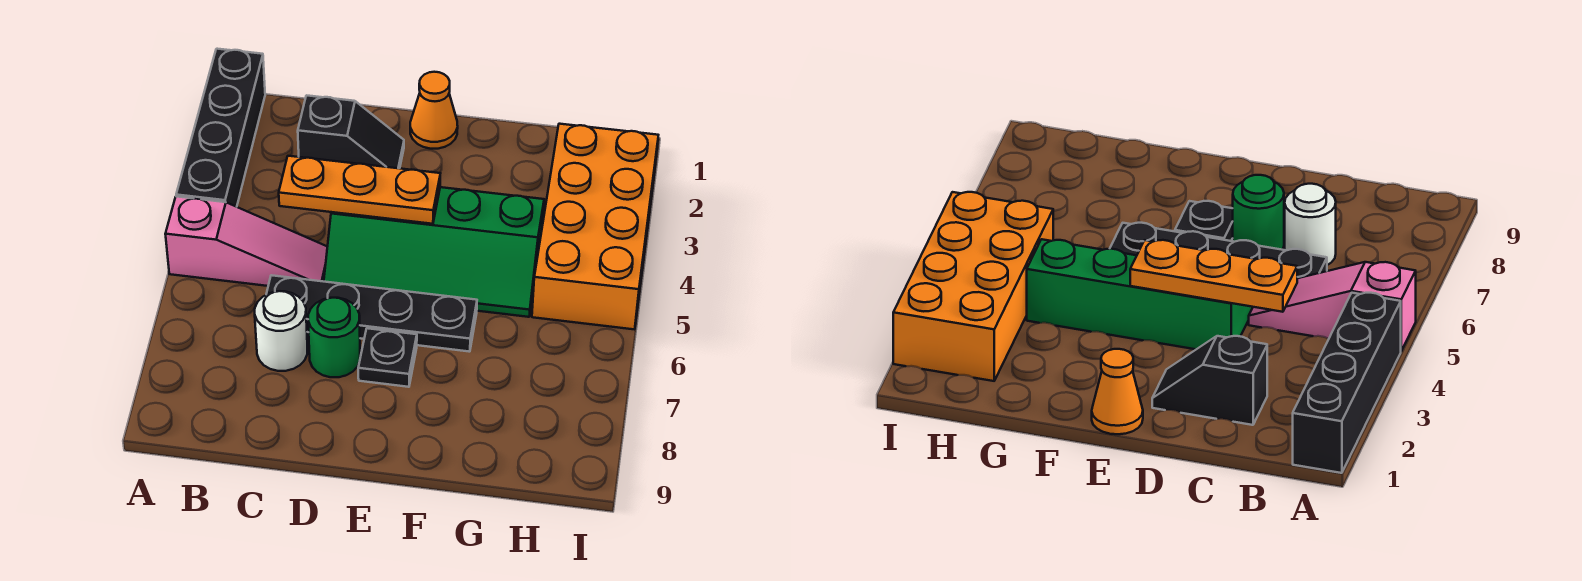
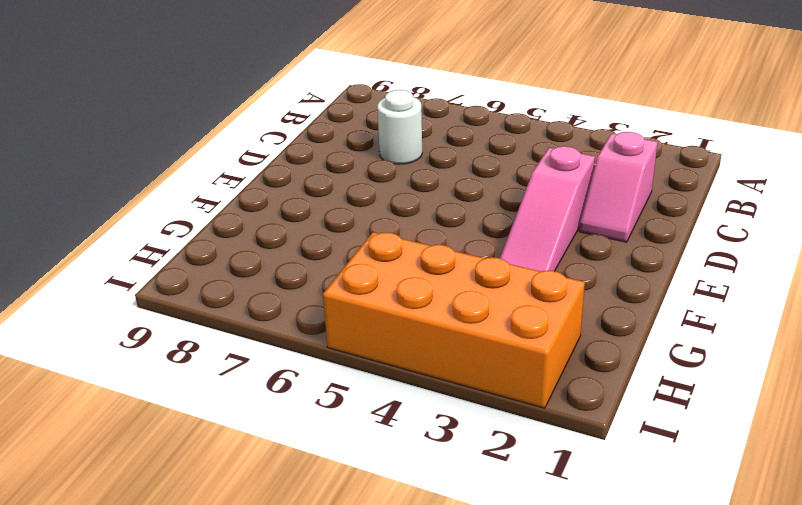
pink 1x2 slope [579,132,658,242] -> black 1x2 slope [298,95,404,168]
pink 1x3 slope [500,146,595,272] -> pink 1x3 slope moved to [165,197,327,286]
none -> black 1x4 brick [176,49,265,207]
none -> black 1x4 plate [266,275,477,352]

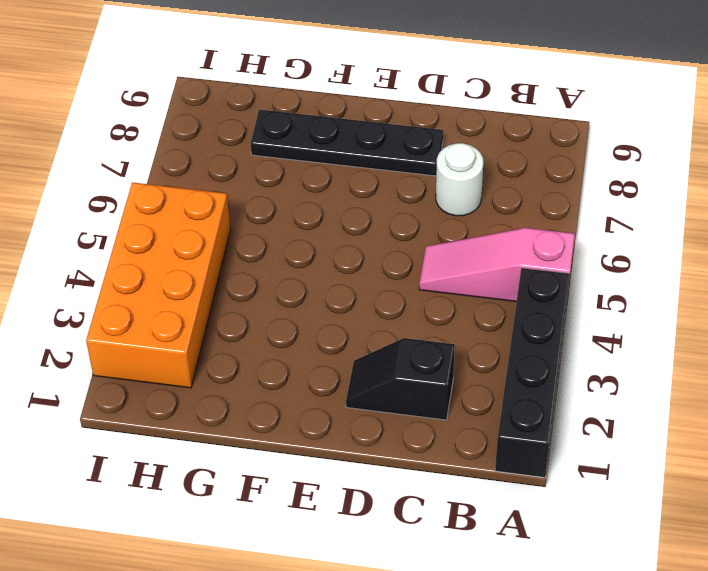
black 1x4 plate [251,110,443,176] -> black 1x4 plate moved to [266,275,477,352]
none -> green 2x4 slope [324,187,544,317]
none -> green 1x1 round brick [308,298,360,377]

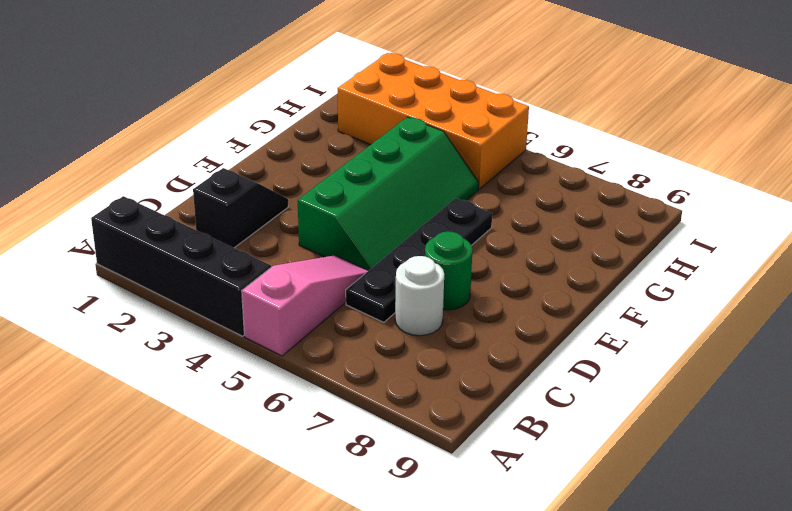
none -> orange 1x1 cone [410,72,458,149]
none -> black 1x1 plate [358,328,417,387]

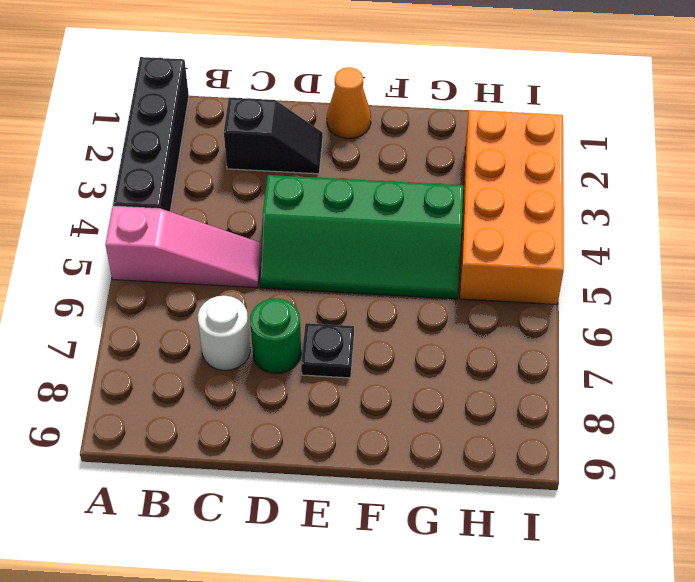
none -> black 1x4 plate [266,275,477,352]
none -> orange 1x3 plate [279,156,440,224]

